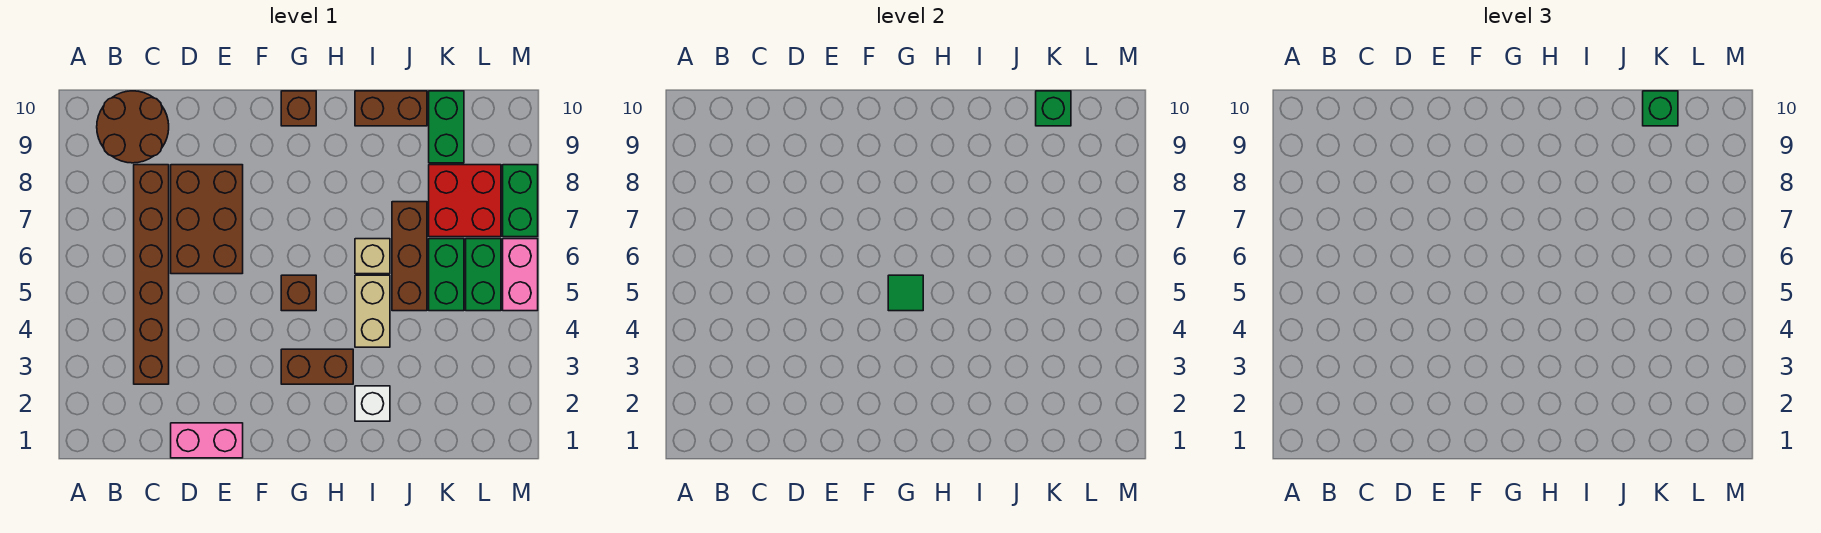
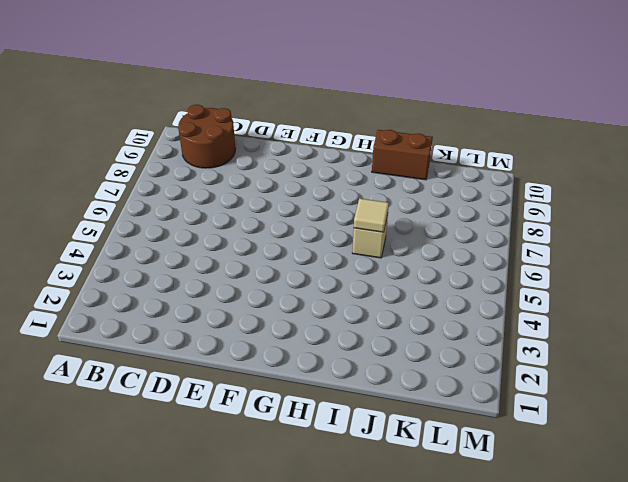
tan 1x1 tile [354,198,389,232] -> none
none -> brown 1x6 brick [134,165,169,384]
none -> pink 1x2 brick [171,423,243,458]
none -> brown 2x3 brick [171,165,243,274]

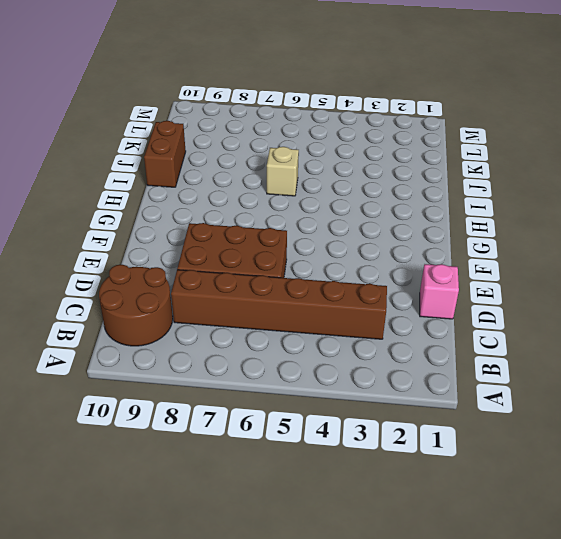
pink 1x1 brick [420,264,459,319] -> pink 1x2 brick [171,423,243,458]
none -> brown 1x2 brick [281,349,353,384]
none -> brown 1x1 brick [281,275,316,311]
none -> brown 1x1 brick [281,91,316,126]

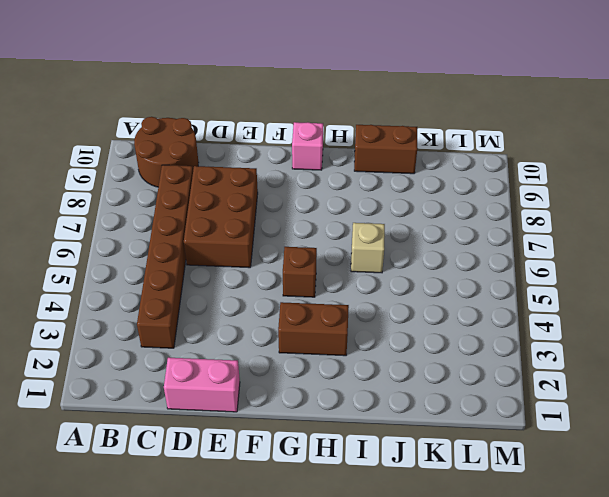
pink 1x1 brick [292,122,323,170] -> brown 1x1 brick [281,91,316,126]
none -> white 1x1 brick [355,386,390,421]
none -> tan 1x2 brick [355,275,390,347]
none -> brown 1x3 brick [392,202,427,311]

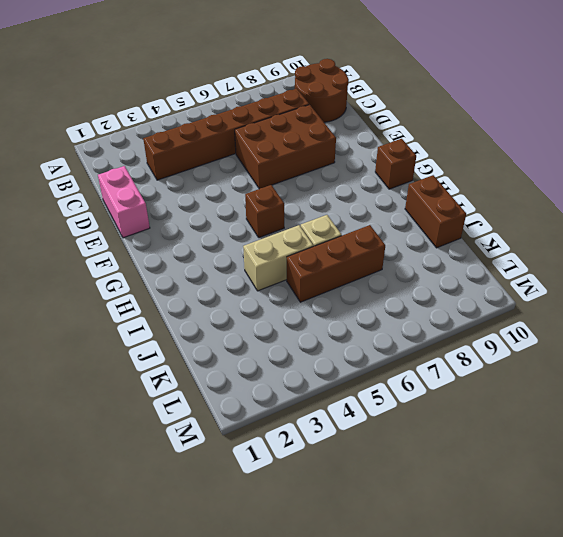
none -> brown 1x2 brick [281,349,353,384]
none -> white 1x1 brick [355,386,390,421]
none -> green 1x2 brick [429,239,464,311]

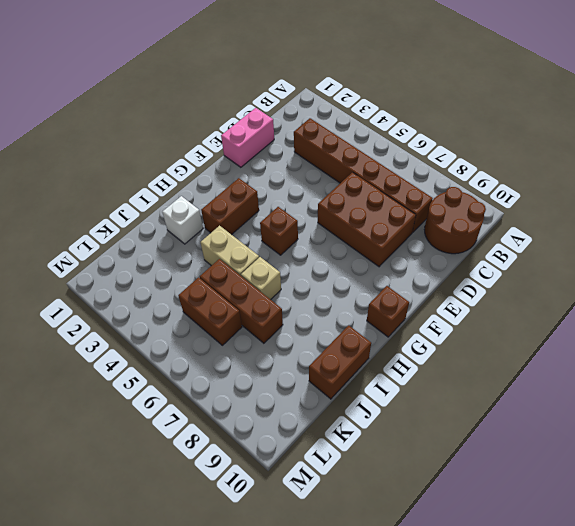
brown 1x2 brick [178,277,242,345] -> green 1x2 brick [429,239,464,311]
none -> red 2x2 brick [429,165,501,237]
none -> green 1x2 brick [429,91,464,163]
none -> green 1x2 brick [466,239,501,311]

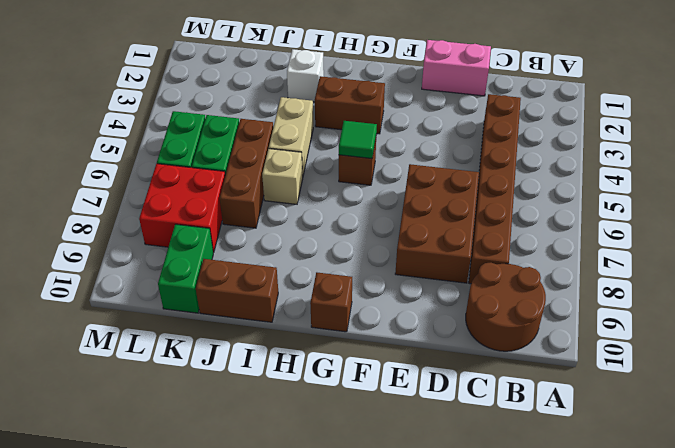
none -> pink 1x2 brick [503,239,538,311]
none -> green 1x2 brick [503,165,538,237]
none -> green 1x1 brick [1036,91,1071,126]

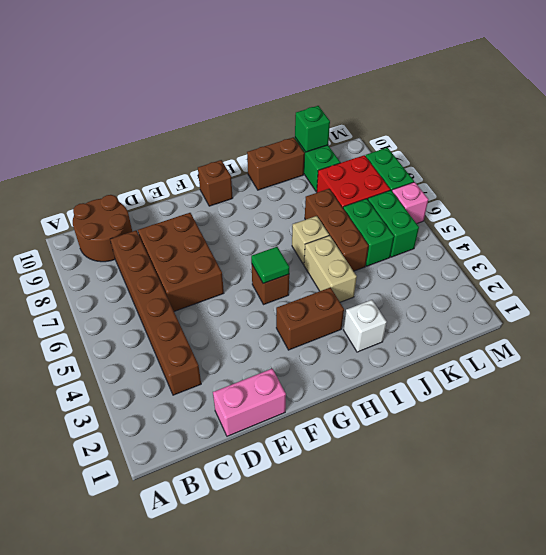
pink 1x1 brick [392,182,428,224] -> pink 1x2 brick [503,239,538,311]
none -> green 1x1 brick [1643,91,1678,126]

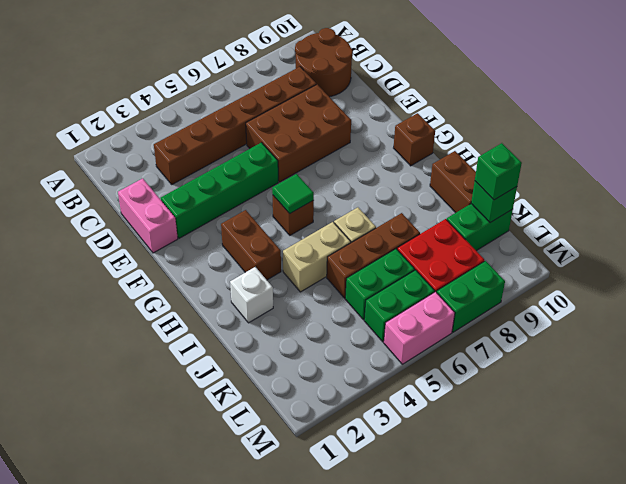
green 1x4 brick [161,143,278,238] -> none

